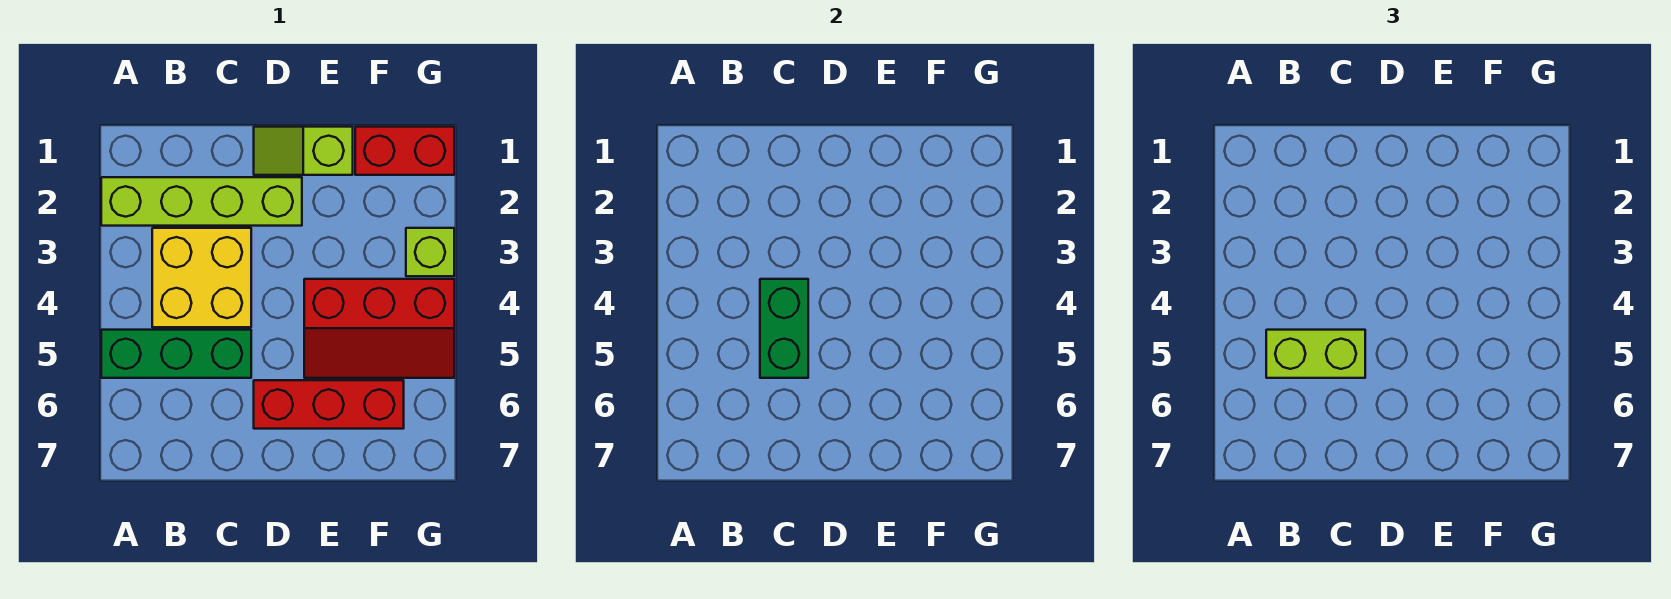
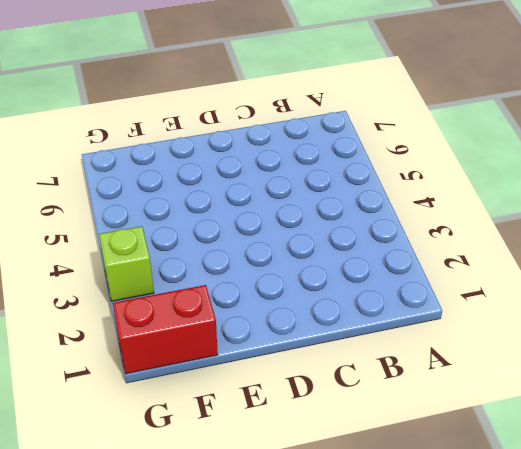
none -> lime 1x4 brick [101,177,302,226]
none -> green 1x3 brick [101,330,251,378]

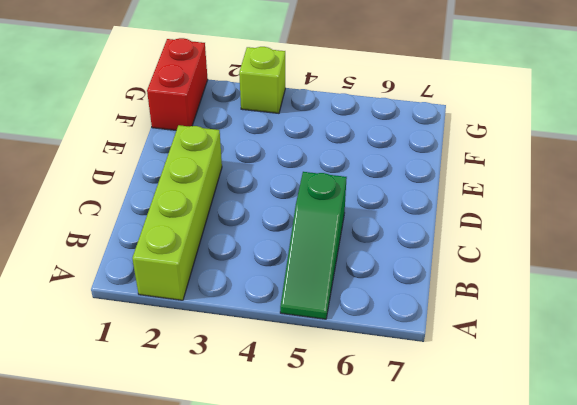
green 1x3 slope [280,172,347,319] -> green 1x3 brick [101,330,251,378]
none -> yellow 2x2 brick [152,228,251,327]
none -> lime 1x2 slope [254,127,353,175]

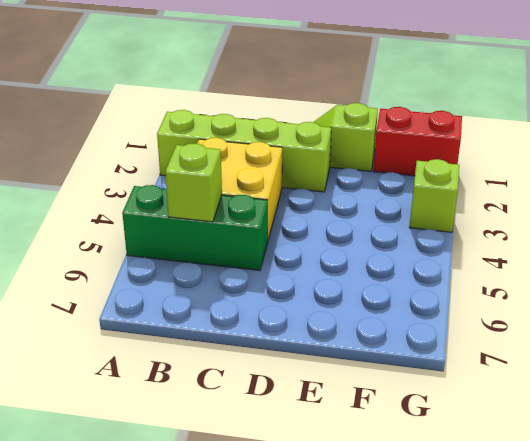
lime 1x1 brick [165,143,222,222] -> none
none -> red 1x3 brick [254,380,404,429]
none -> red 2x3 slope [304,279,454,378]

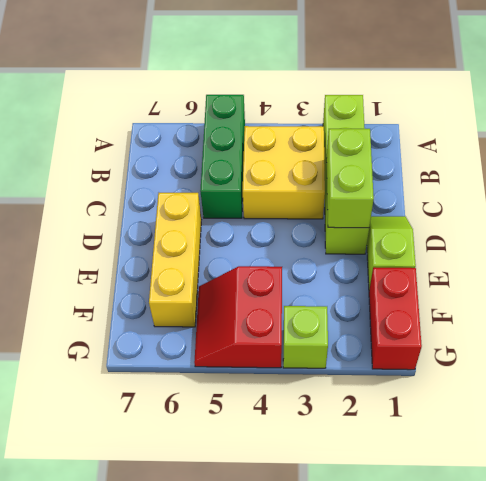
lime 1x2 brick [326,129,374,228] -> lime 1x2 brick moved to [1266,330,1365,378]
yellow 1x3 brick [149,193,201,327] -> red 1x3 brick [254,380,404,429]
red 2x2 slope [194,266,282,368] -> red 2x3 slope [304,279,454,378]
none -> green 1x2 brick [760,279,808,378]

